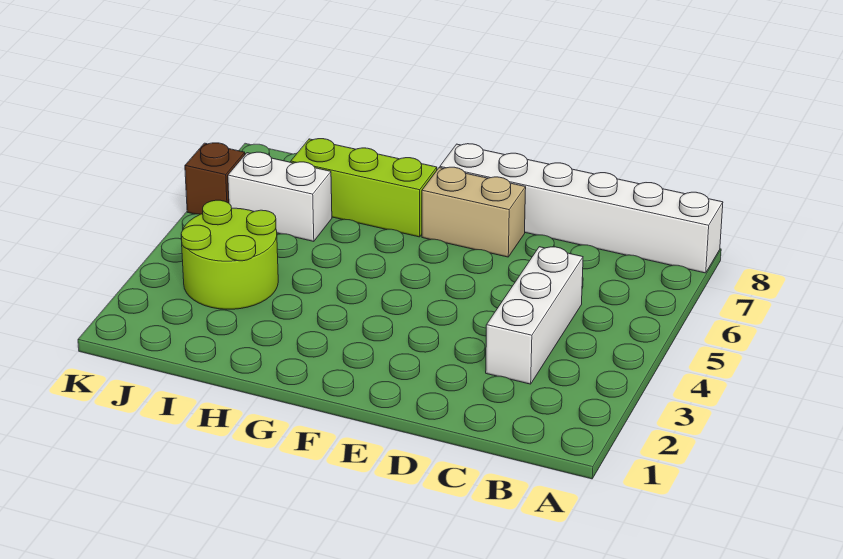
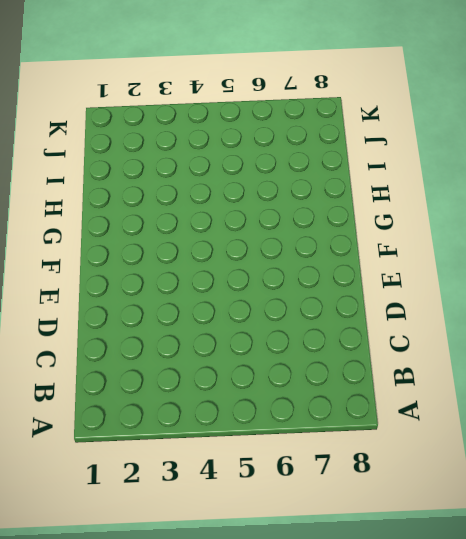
none -> white 1x6 brick [440,144,723,273]
none -> white 1x3 brick [486,247,583,384]

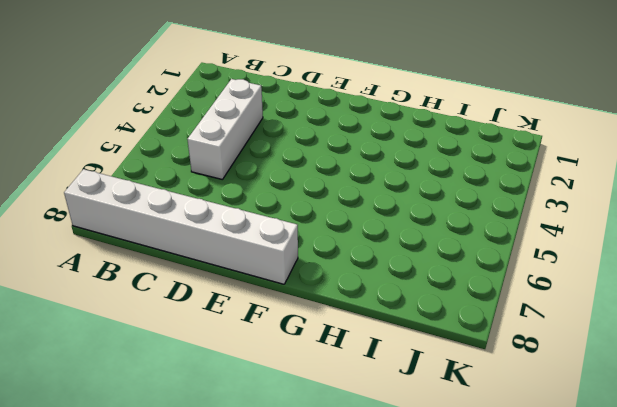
none -> tan 1x2 brick [422,167,526,257]
none -> lime 1x3 brick [291,139,437,237]

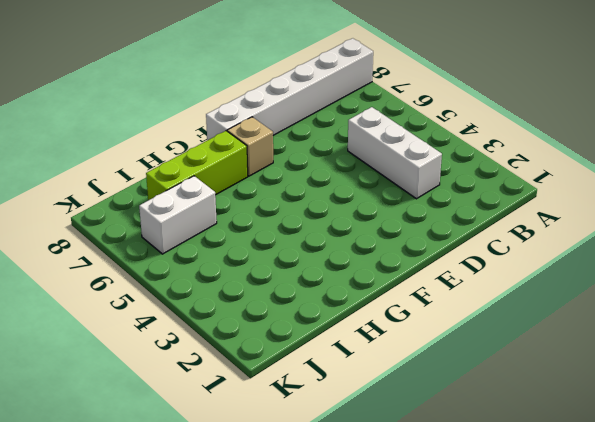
tan 1x1 brick [227,117,273,176] -> tan 1x2 brick [422,167,526,257]
none -> lime 2x2 round brick [181,200,278,309]
none -> brown 1x1 brick [185,143,245,214]

